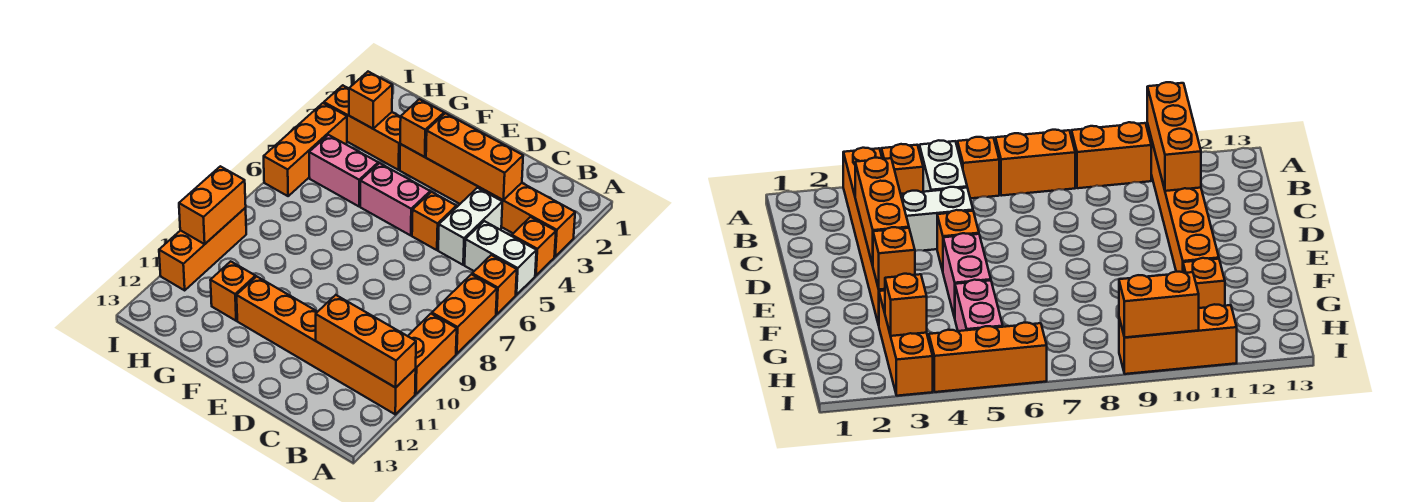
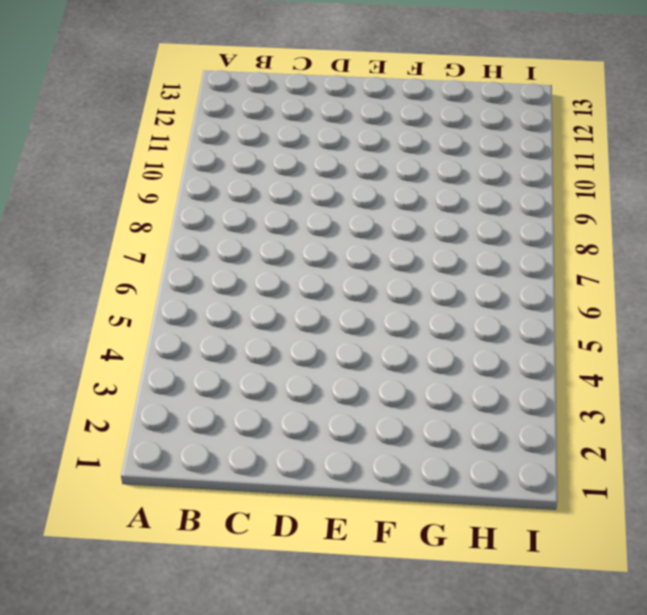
none -> orange 1x6 brick [400,144,575,256]
none -> orange 1x1 brick [512,217,556,276]
none -> white 1x2 brick [465,221,536,295]

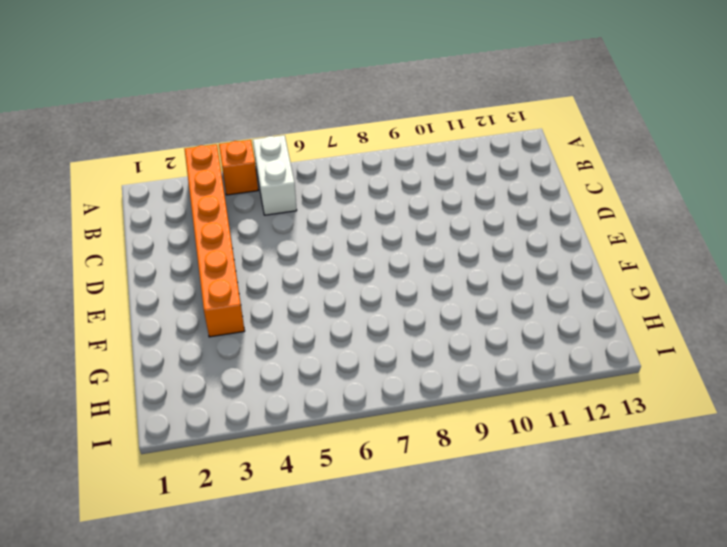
none -> orange 1x1 brick [472,255,517,314]
none -> orange 1x2 brick [432,274,497,354]
none -> orange 1x2 brick [408,314,457,394]

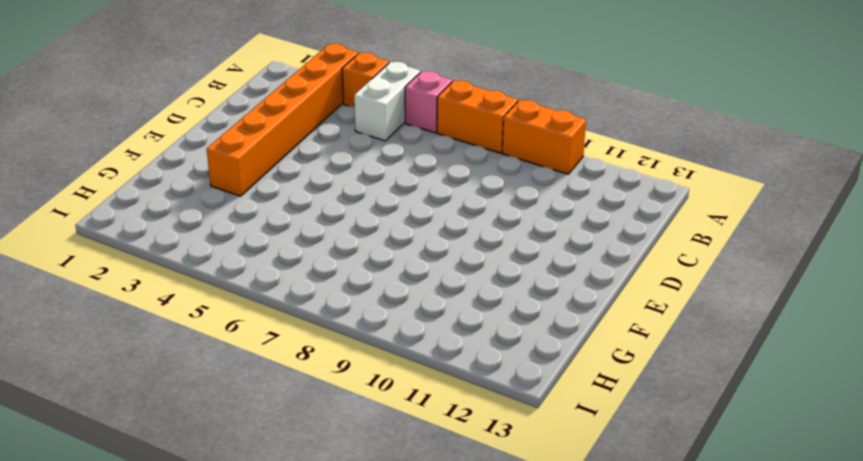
pink 1x1 brick [405,71,453,133] -> orange 1x1 brick [472,255,517,314]
none -> orange 1x6 brick [237,276,416,414]
none -> white 1x2 brick [438,188,502,265]
none -> orange 1x1 brick [412,192,456,250]

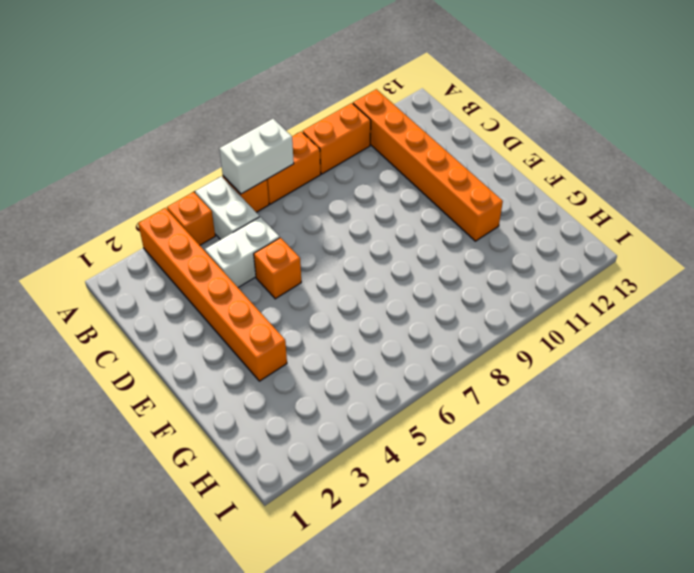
white 1x2 brick [219,119,294,194] -> none
none -> pink 1x2 brick [360,163,430,236]
none -> orange 1x3 brick [324,85,401,170]
none -> pink 1x2 brick [309,135,378,206]

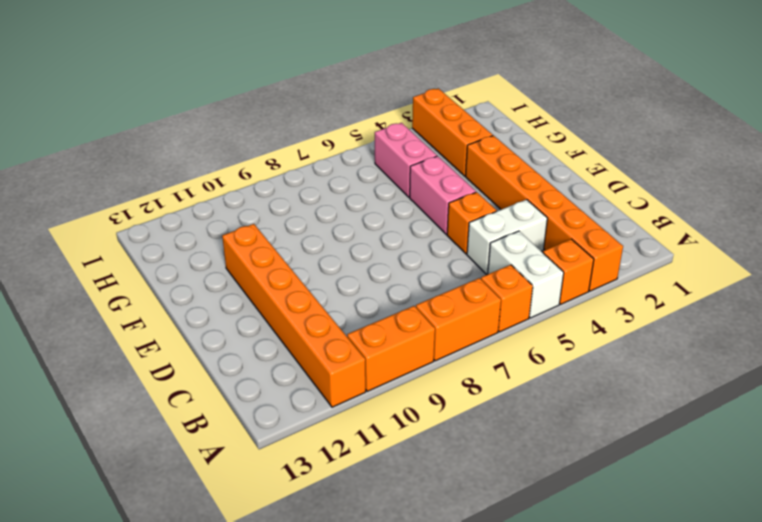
none -> orange 1x1 brick [210,261,255,321]
none -> orange 1x3 brick [264,103,347,196]
none -> orange 1x3 brick [159,208,246,290]

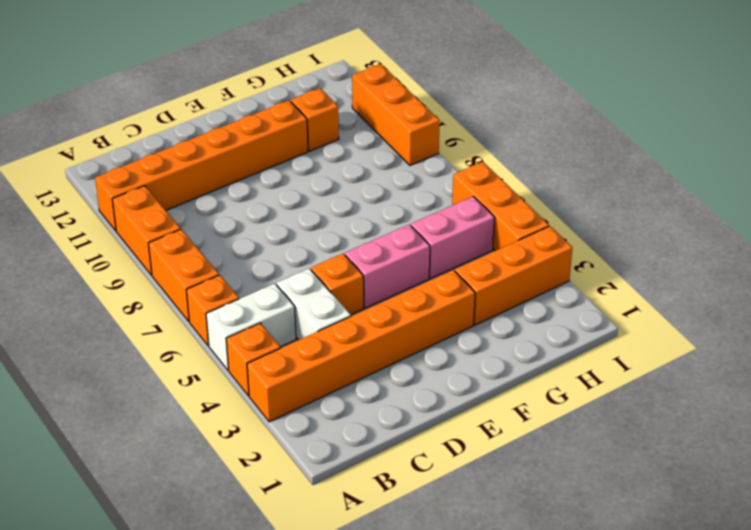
none -> orange 1x3 brick [316,295,416,388]
none -> orange 1x3 brick [426,113,523,200]
none -> orange 1x1 brick [400,99,444,157]

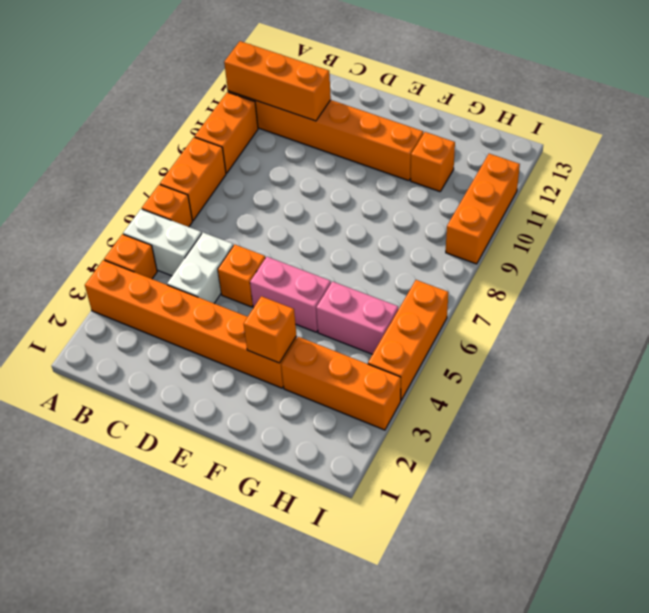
none -> orange 1x3 brick [426,113,523,200]
none -> orange 1x1 brick [349,72,392,129]
none -> orange 1x2 brick [179,166,246,244]

